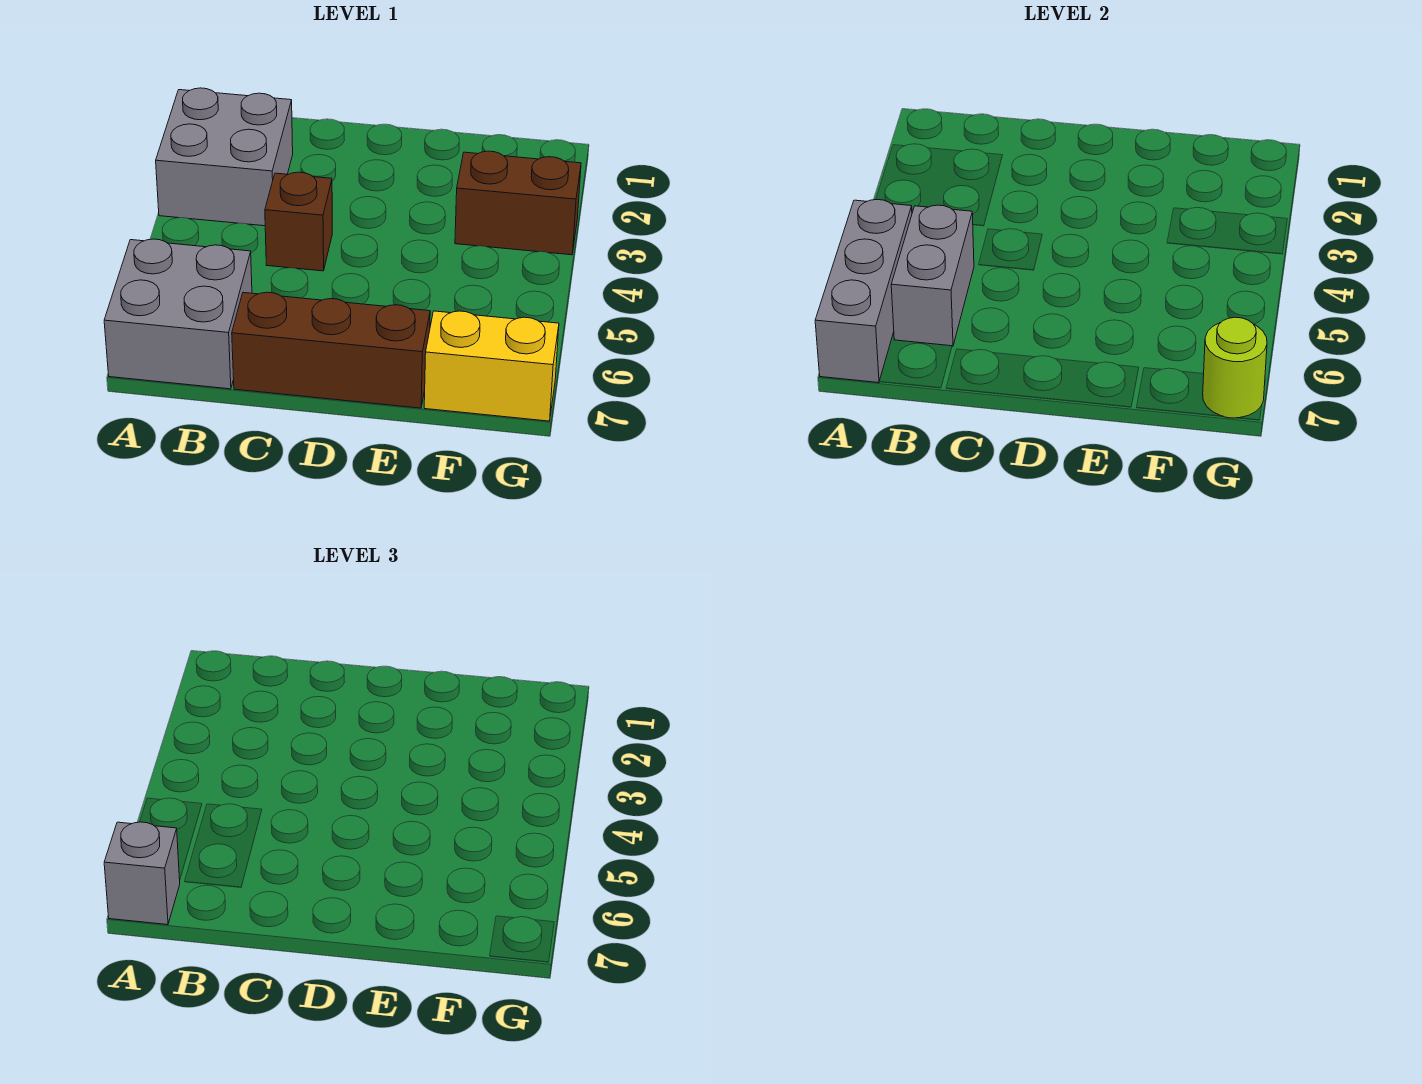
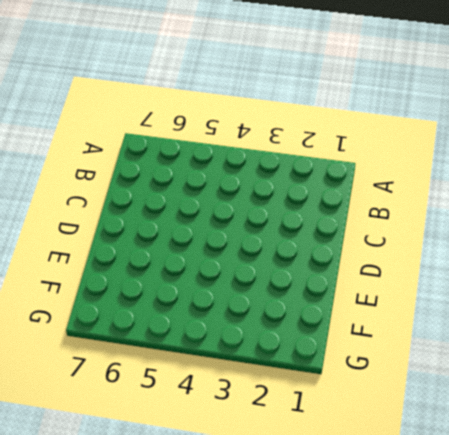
none -> grey 2x2 brick [156,88,293,226]
none -> grey 2x2 brick [104,239,252,389]

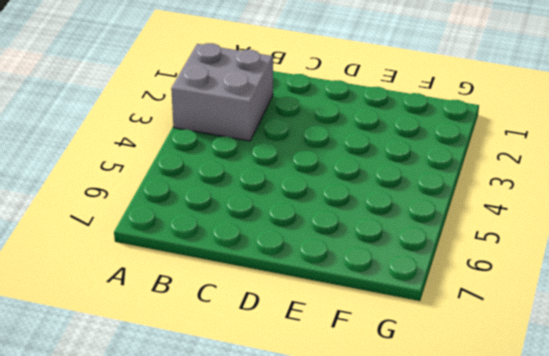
none -> grey 2x2 brick [104,239,252,389]
none -> brown 1x1 brick [265,172,332,271]

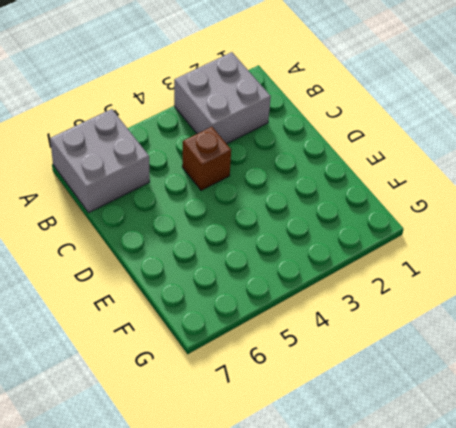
none -> brown 1x3 brick [232,292,430,408]
none -> brown 1x2 brick [455,151,581,255]

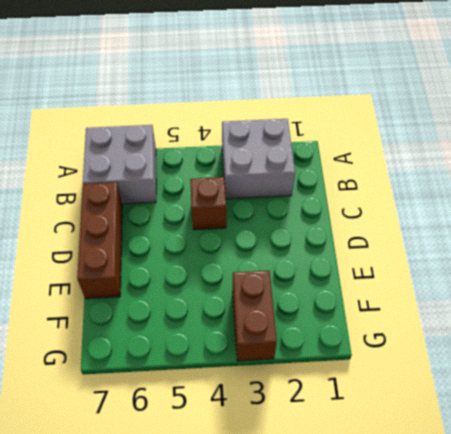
none -> yellow 1x2 brick [424,311,559,421]
none -> grey 1x3 brick [815,200,912,383]

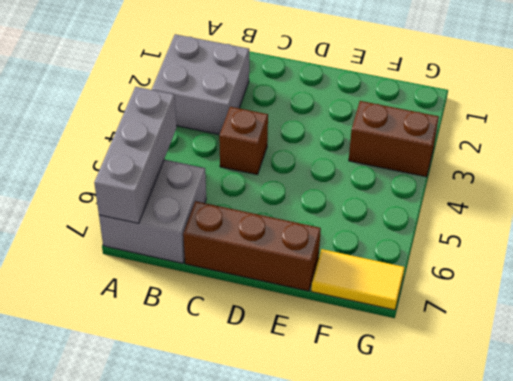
yellow 1x2 tile [311,249,405,310] -> yellow 1x2 brick [424,311,559,421]
none -> grey 1x2 brick [891,205,974,346]
none -> lime 1x1 round brick [1203,317,1267,418]

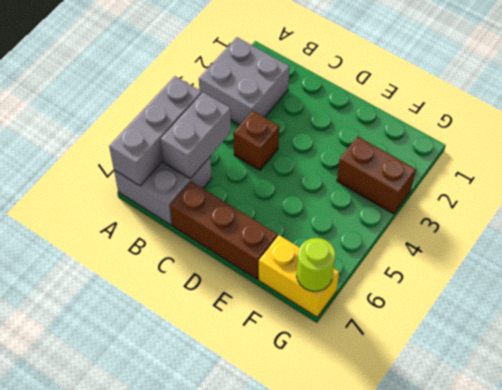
none -> grey 1x1 brick [104,822,180,925]

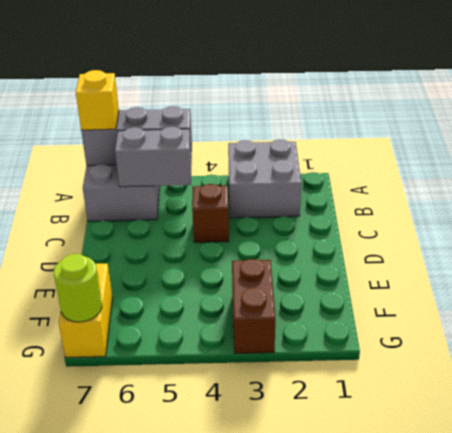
yellow 1x1 brick [76,70,119,130] -> grey 1x1 brick [104,822,180,925]
none -> brown 1x3 brick [232,292,430,408]

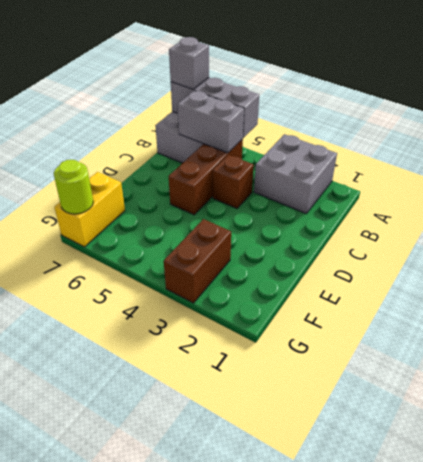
brown 1x3 brick [169,139,243,215] -> brown 1x3 brick moved to [232,292,430,408]

